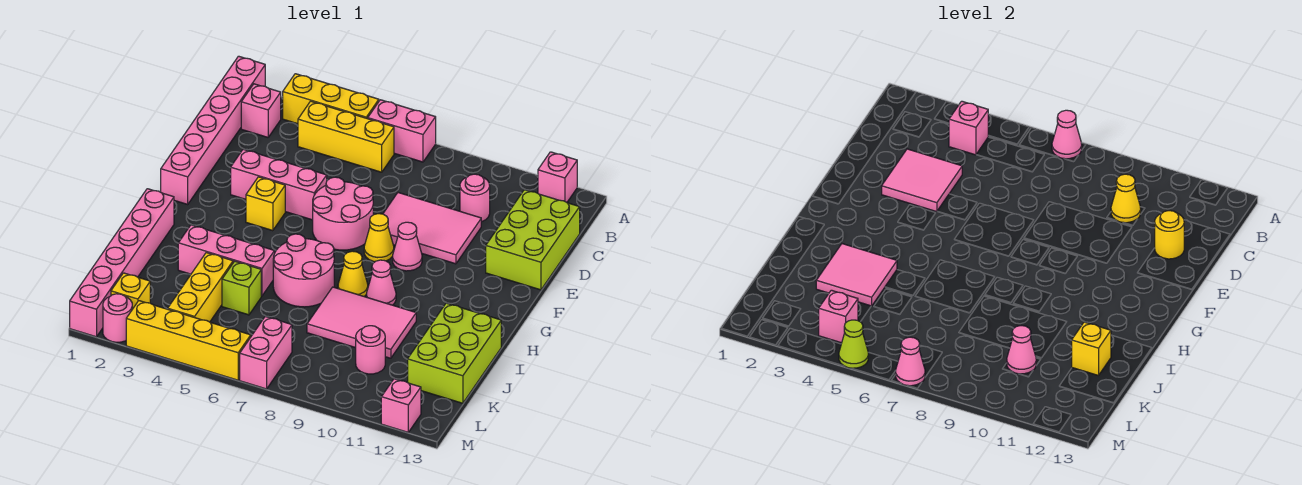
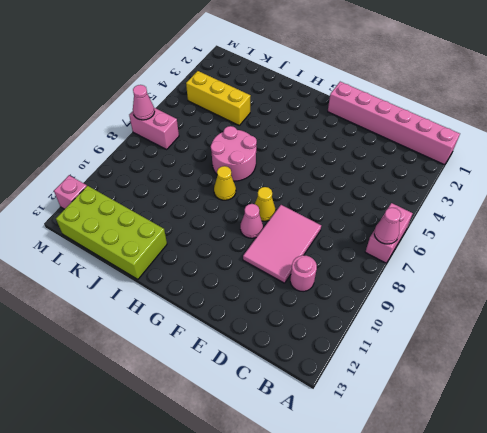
lime 2x4 brick [56,186,167,279] -> lime 2x3 brick [408,303,501,403]
none -> yellow 1x3 brick [283,74,379,124]
none -> pink 1x1 brick [538,152,577,202]
none -> pink 1x1 brick [241,84,281,137]
none -> yellow 1x3 brick [298,101,394,172]

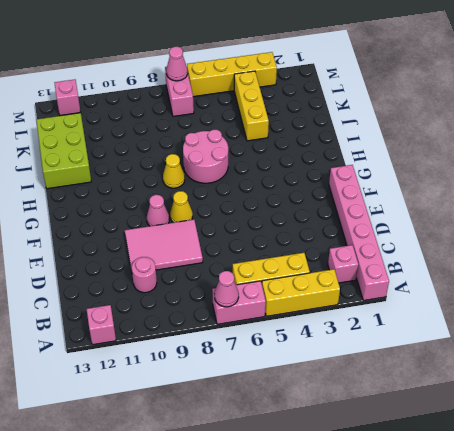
none -> lime 2x3 brick [486,190,580,290]
none -> pink 1x3 brick [231,149,327,220]
none -> pink 2x2 round brick [313,177,373,250]
none -> yellow 1x1 brick [246,177,285,231]

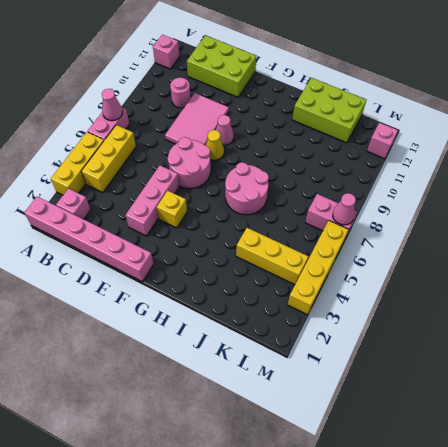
none -> pink 1x6 brick [70,189,174,337]
none -> yellow 1x1 cone [338,251,368,296]
none -> pink 1x1 cone [367,260,396,305]
none -> pink 1x3 brick [178,225,275,296]

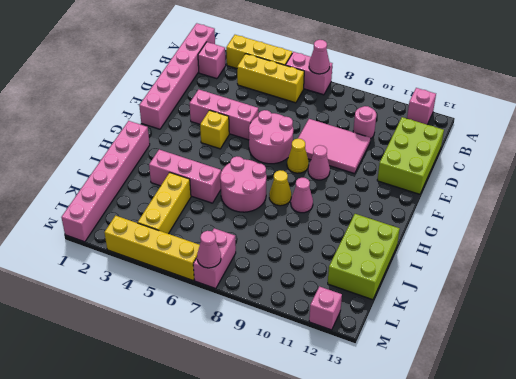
none -> pink 2x3 tile [307,287,416,358]
none -> lime 1x1 brick [222,261,261,315]
none -> pink 1x1 round brick [356,326,385,374]
none -> yellow 1x1 brick [111,273,150,309]

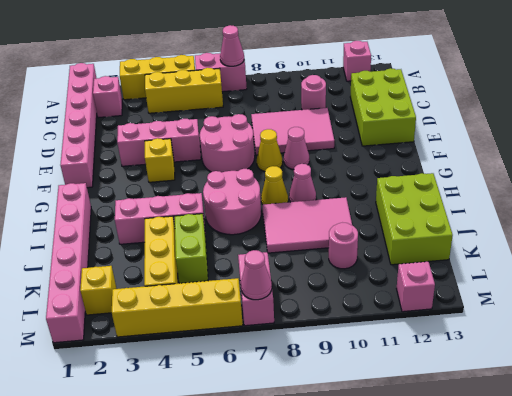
lime 1x2 brick [175,214,208,283] -> lime 1x1 brick [222,261,261,315]
none -> pink 1x1 round brick [103,294,132,342]
none -> pink 1x1 brick [949,101,989,155]
none -> yellow 1x1 cone [1111,174,1141,223]
none -> pink 2x2 tile [882,149,962,212]

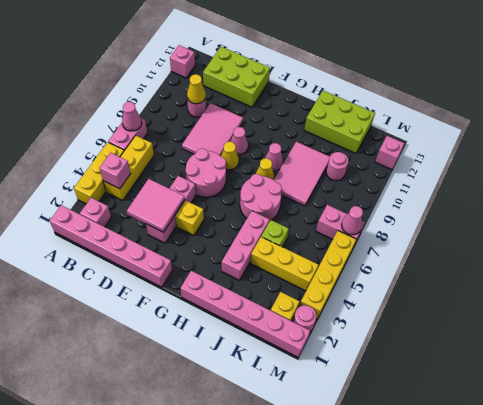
none -> yellow 1x1 round brick [1155,211,1184,259]
none -> pink 2x2 tile [816,244,897,306]
none -> yellow 1x1 brick [1072,322,1111,376]
none -> pink 1x1 cone [1007,326,1036,374]

